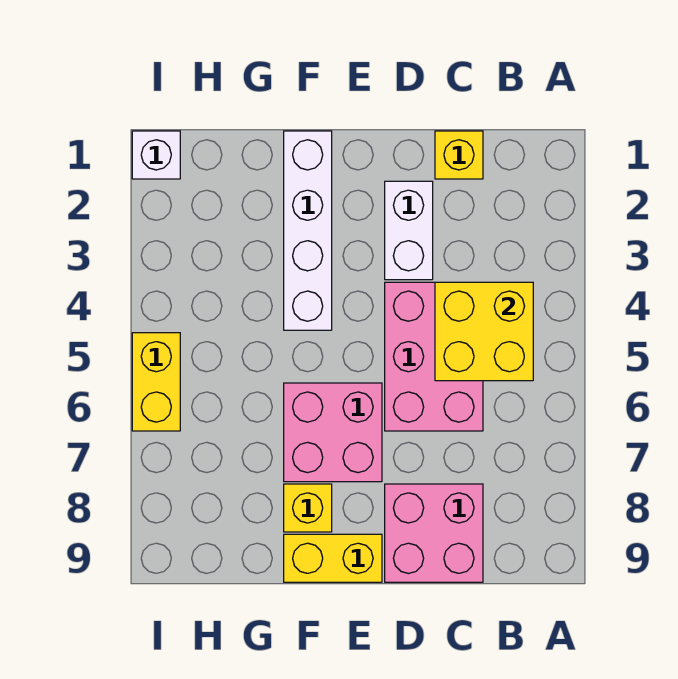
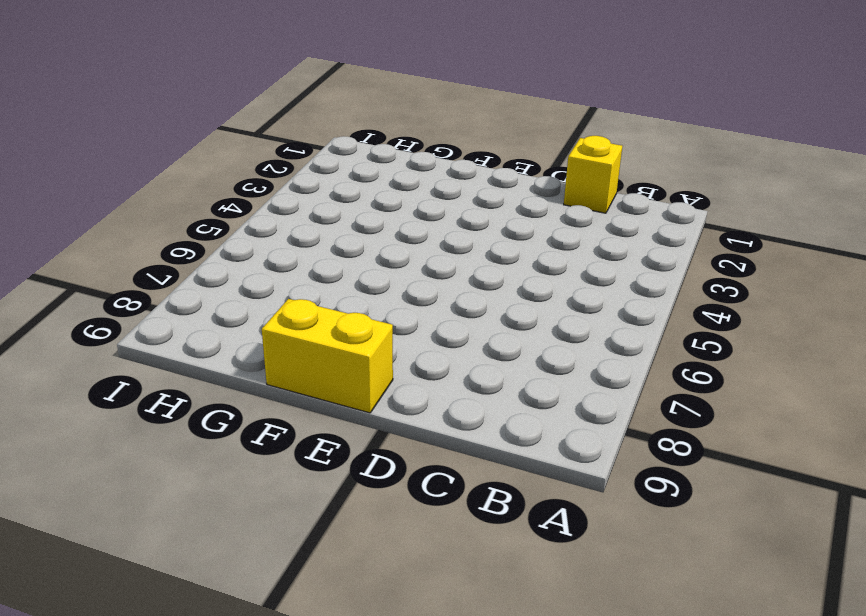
none -> pink 2x3 brick [385,282,483,431]
none -> pink 2x2 brick [385,484,483,582]

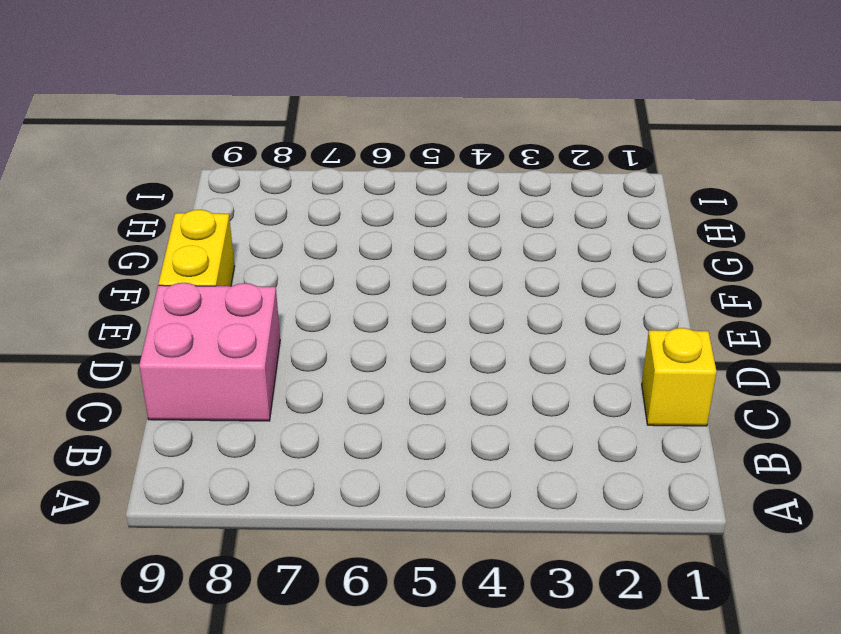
none -> pink 2x3 brick [385,282,483,431]
none -> white 1x2 brick [385,181,433,280]

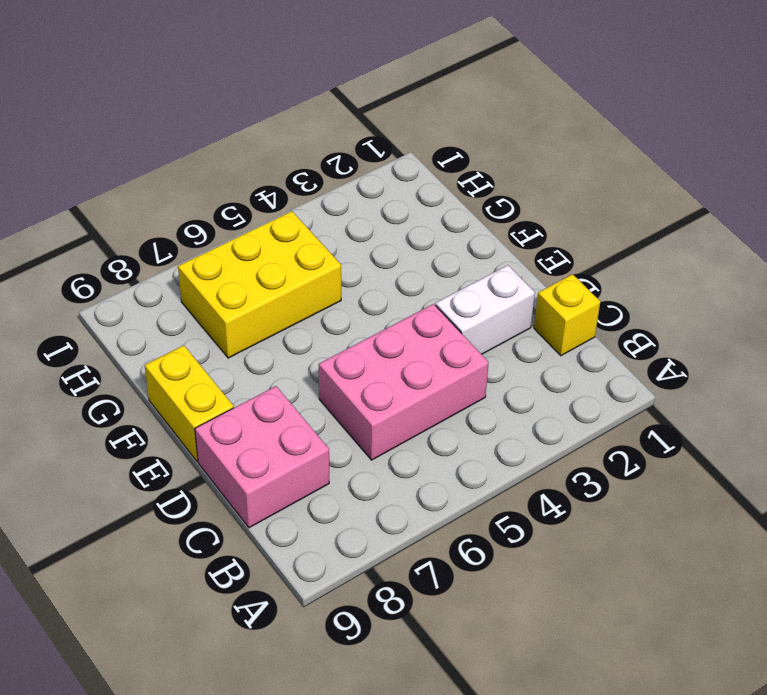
yellow 2x3 brick [178,211,341,358] -> none
none -> pink 2x2 brick [284,383,382,482]
none -> white 1x4 brick [284,131,332,330]

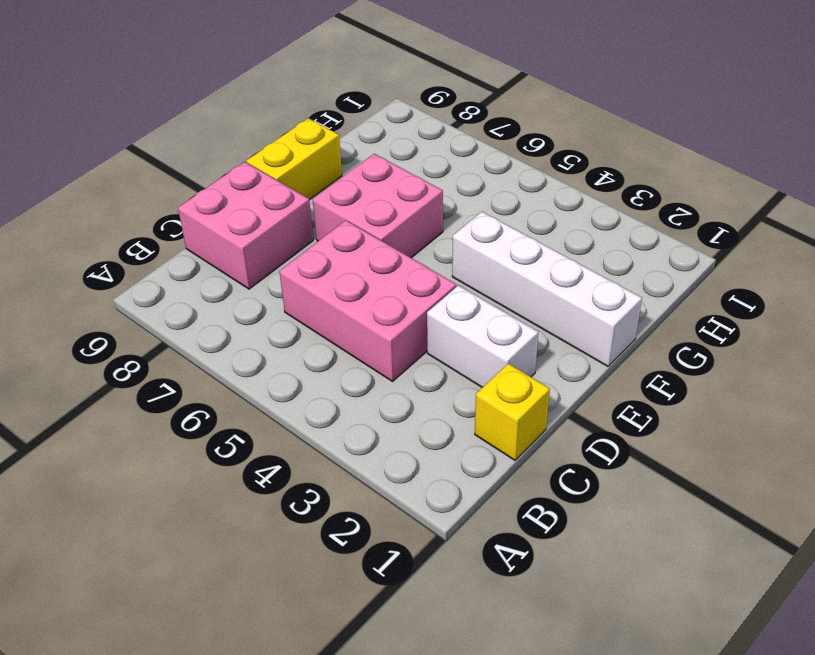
none -> yellow 1x1 brick [284,484,332,532]
none -> white 1x1 brick [132,131,180,179]

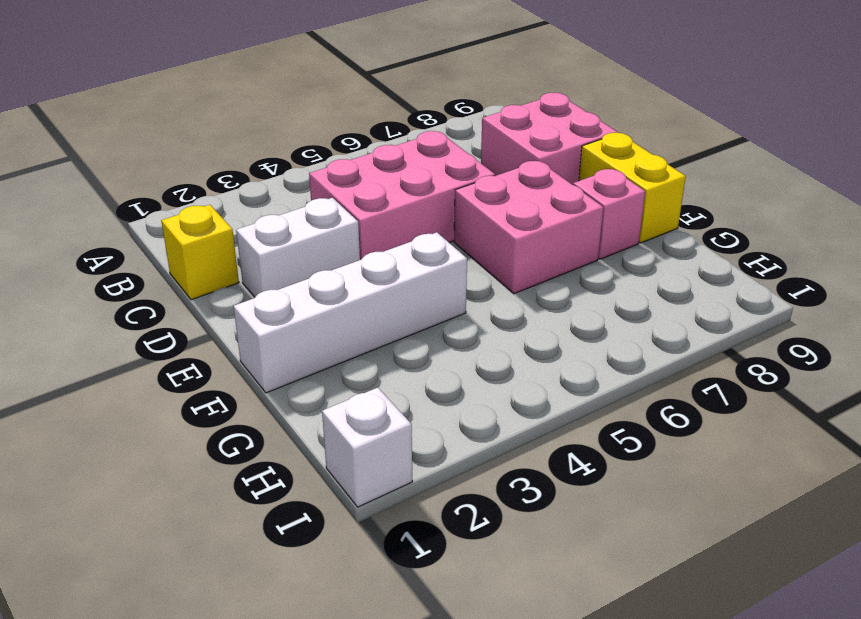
pink 1x1 brick [573,169,645,259] -> yellow 1x1 brick [284,484,332,532]
none -> yellow 1x2 brick [132,333,180,431]
none -> yellow 2x2 brick [435,282,533,381]

